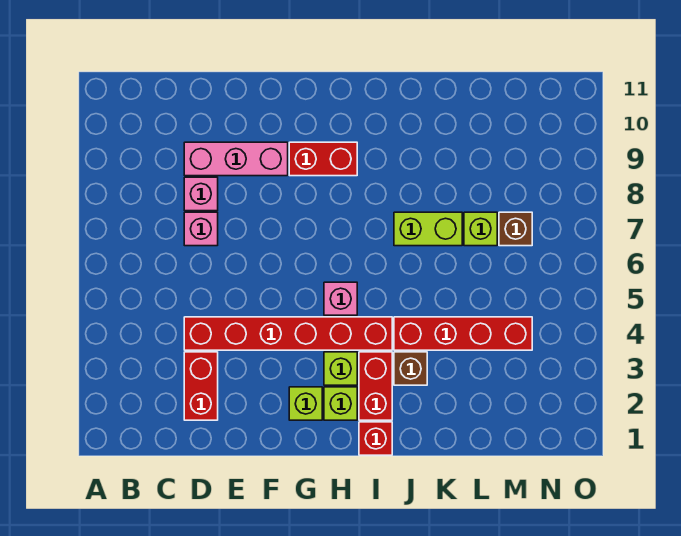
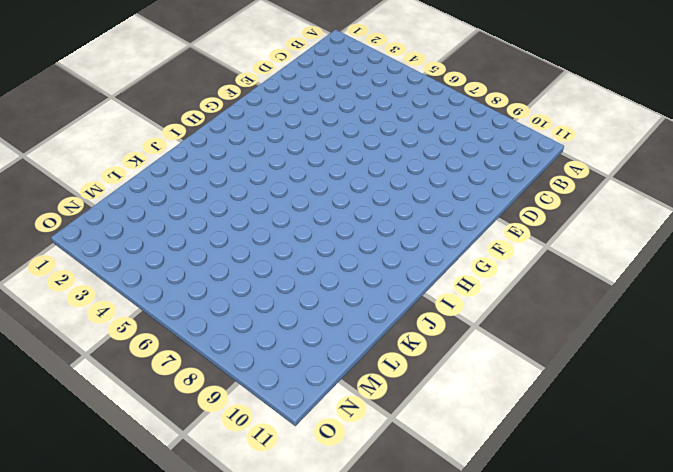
none -> red 1x2 brick [184,352,218,420]
none -> red 1x6 brick [184,317,392,350]
none -> pink 1x1 brick [184,212,218,246]

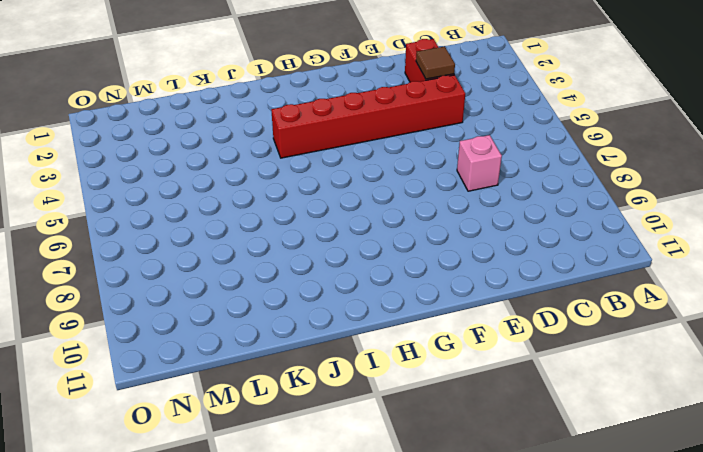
brown 1x1 tile [416,46,455,79] -> none
none -> pink 1x1 brick [184,177,218,211]
none -> pink 1x3 brick [184,142,288,176]
none -> lime 1x1 brick [289,387,322,420]

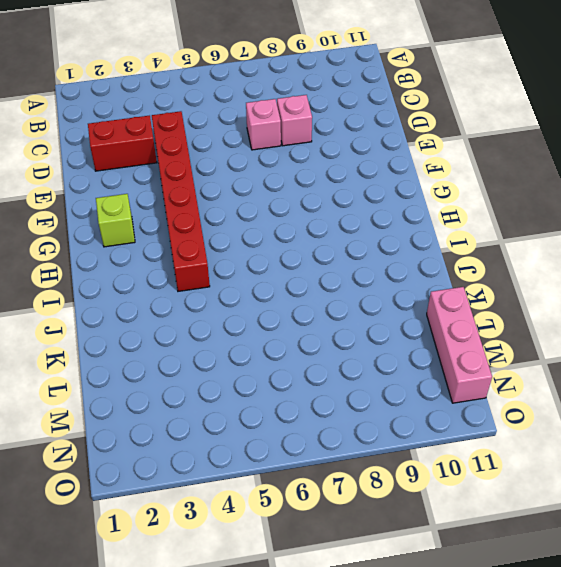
pink 1x3 brick [427,287,492,403] -> pink 1x3 brick moved to [184,142,288,176]
none -> red 1x2 brick [289,142,357,176]
none -> lime 1x1 brick [324,387,357,420]
none -> lime 1x1 brick [324,352,357,385]

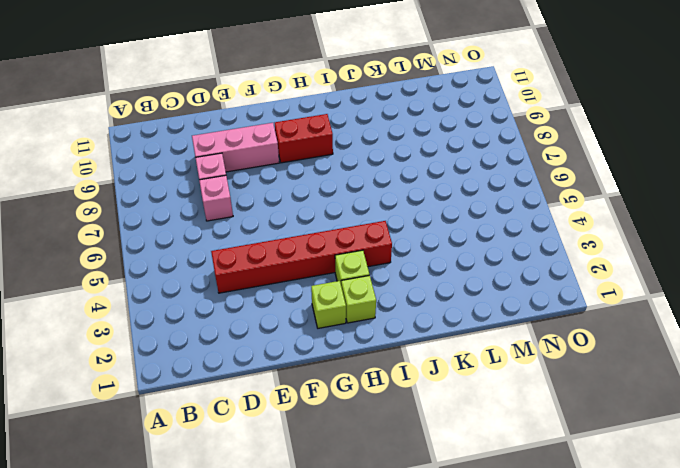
none -> red 1x2 brick [184,352,218,420]
none -> pink 1x1 brick [324,282,357,315]
none -> red 1x1 brick [359,422,392,455]

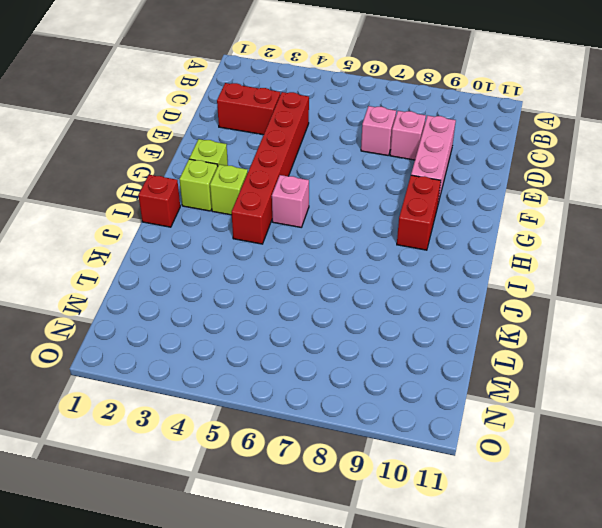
none -> red 1x2 brick [359,352,392,420]
none -> brown 1x1 brick [394,352,427,385]
none -> red 1x4 brick [394,317,532,350]

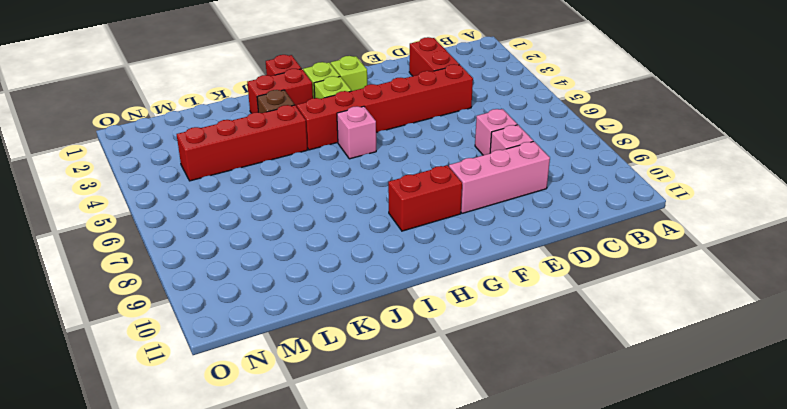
red 1x2 brick [247,69,313,113] -> red 1x2 brick turned to [359,352,392,420]
none -> lime 1x2 brick [394,212,462,246]
none -> lime 1x1 brick [464,212,497,246]
none -> brown 1x1 brick [499,212,532,246]

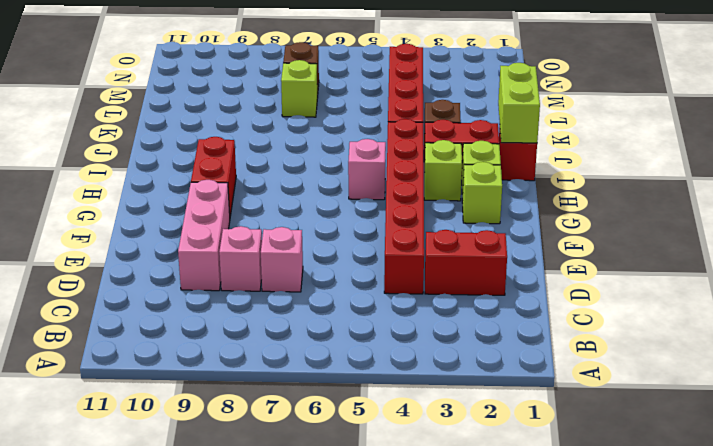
lime 1x2 brick [498,63,540,143] -> lime 1x2 brick moved to [394,212,462,246]

